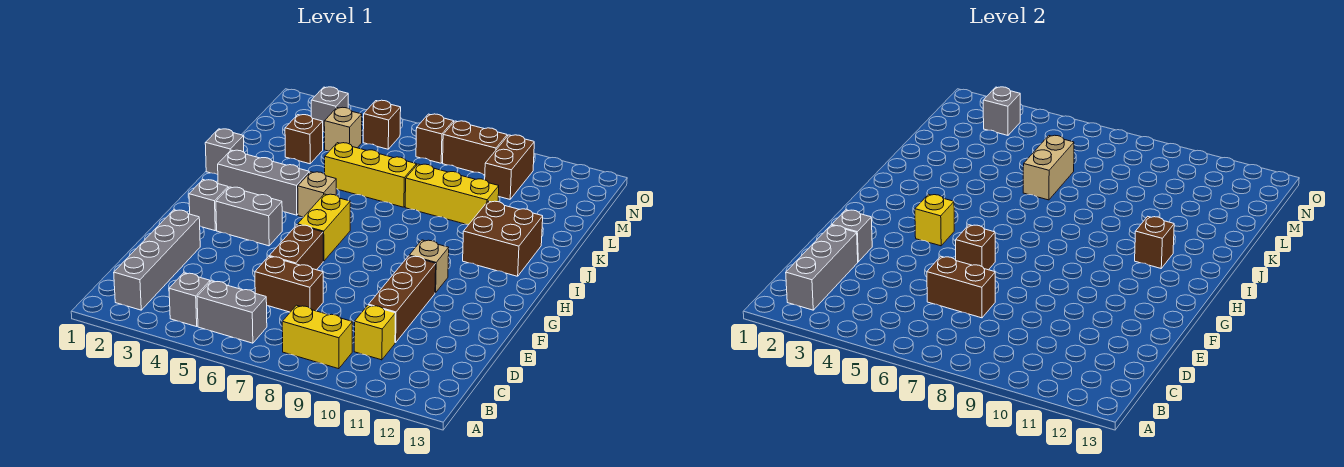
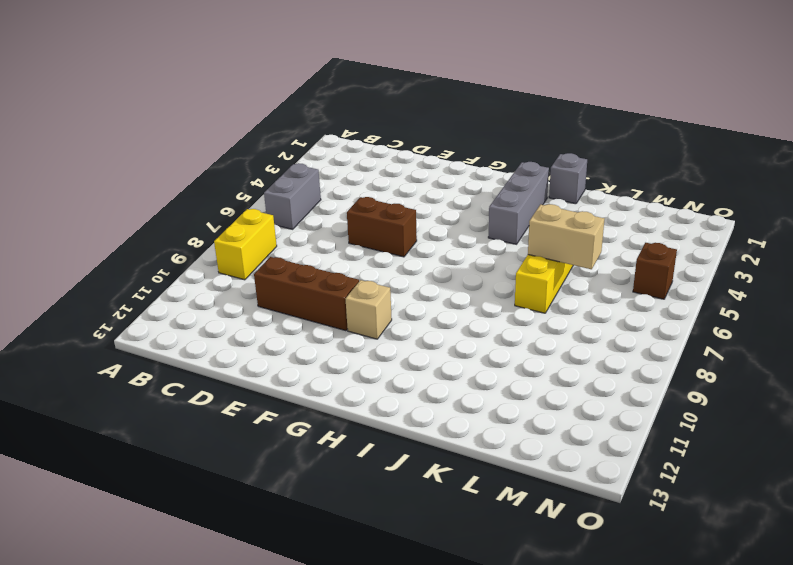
none -> grey 1x4 brick [114,210,200,310]
none -> grey 1x1 brick [169,273,210,327]
none -> yellow 1x1 brick [354,305,395,360]
none -> brown 1x2 brick [255,256,323,312]

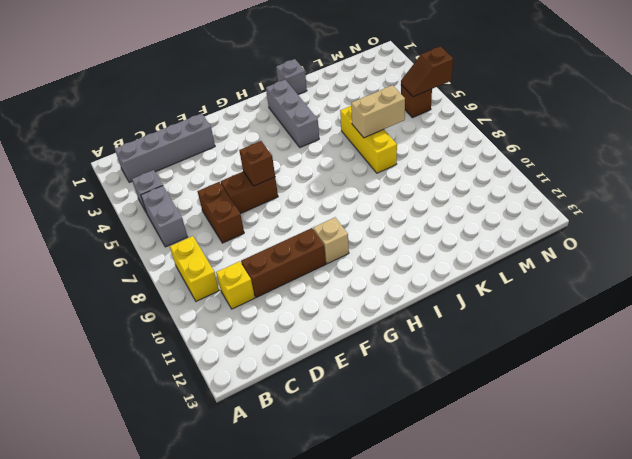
brown 1x2 slope [401,46,453,97] -> none
none -> grey 1x1 brick [189,180,228,231]
none -> grey 1x2 brick [216,187,282,246]
none -> yellow 1x2 brick [298,194,350,261]
none -> tan 1x1 brick [298,172,336,217]

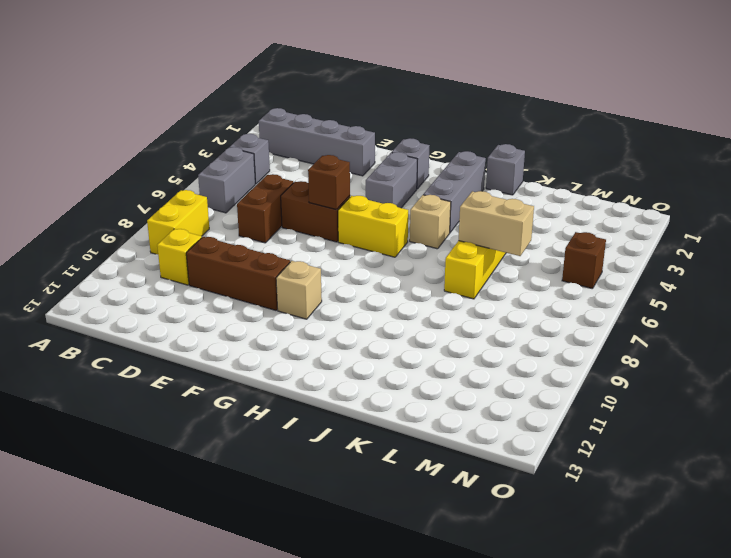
none -> brown 2x2 brick [463,201,543,276]
none -> yellow 1x3 brick [405,164,499,224]
none -> brown 1x1 brick [285,115,323,164]
none -> tan 1x1 brick [324,107,362,151]

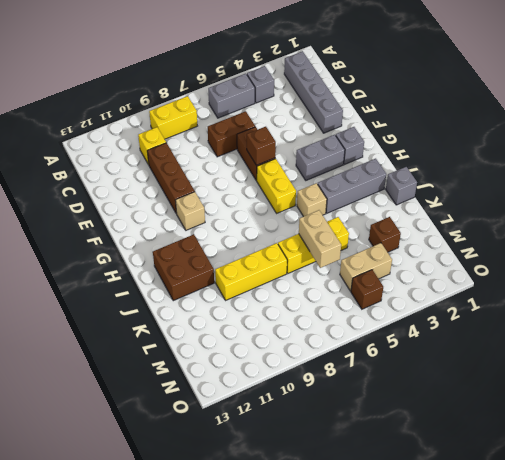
tan 1x2 brick [340,243,392,291] -> tan 1x1 brick [324,107,362,151]
none -> brown 1x2 brick [485,135,534,199]
none -> grey 1x1 brick [311,87,348,132]
none -> brown 1x1 brick [416,114,454,163]
none -> brown 1x2 brick [443,121,507,175]

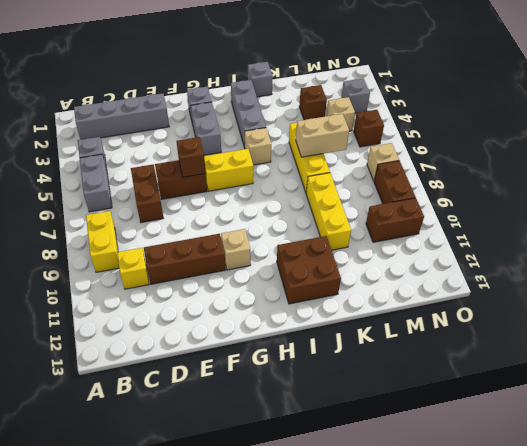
tan 1x1 brick [367,143,399,181] -> brown 1x1 brick [416,114,454,163]
none -> grey 1x3 brick [786,225,858,310]
none -> brown 1x2 brick [927,256,995,318]
none -> grey 1x1 brick [832,210,872,262]
none -> yellow 1x1 brick [915,194,954,246]

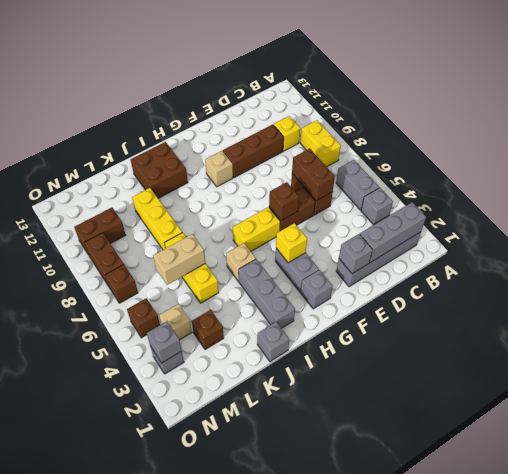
none -> brown 1x1 brick [1135,216,1174,268]

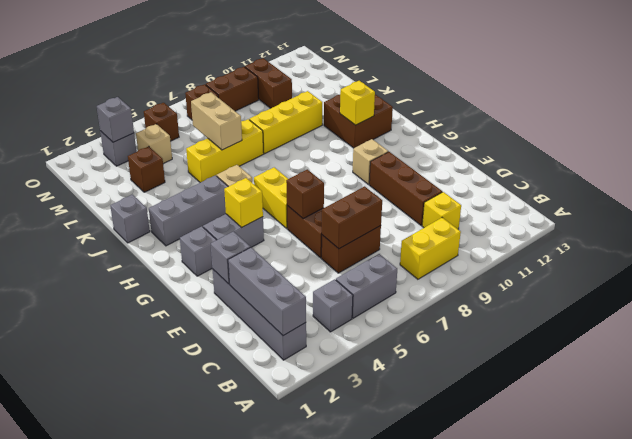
yellow 1x1 brick [340,81,375,125] -> brown 1x1 brick [1135,216,1174,268]

